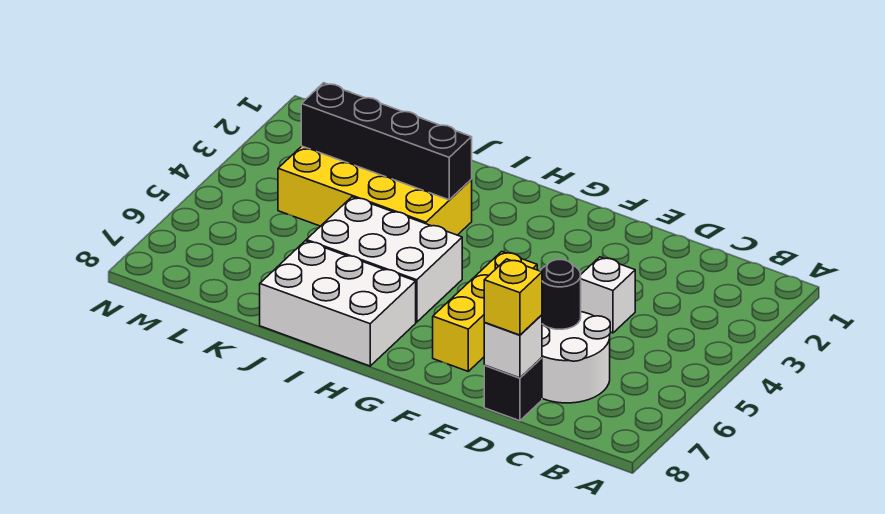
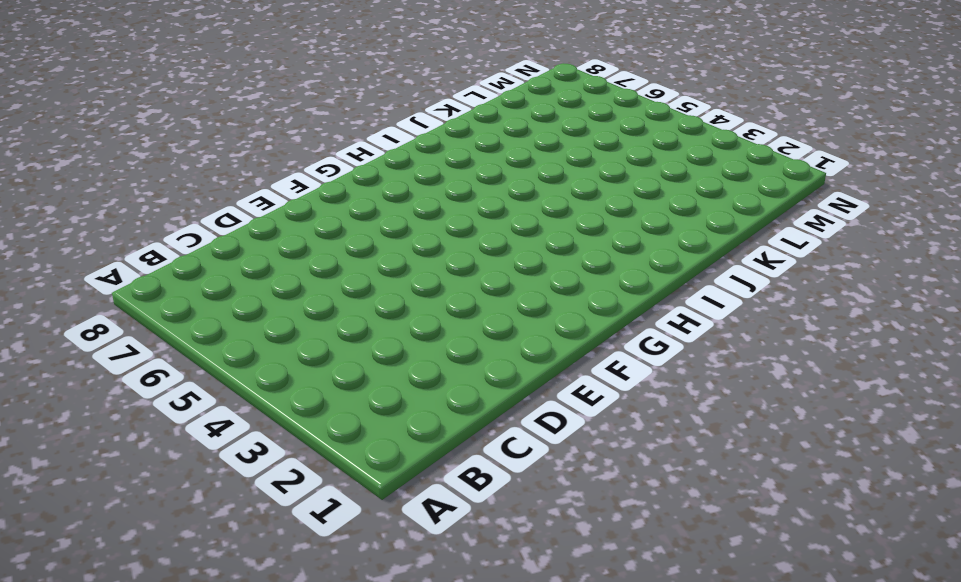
none -> white 2x2 round brick [542,312,610,403]
none -> white 1x1 brick [581,257,635,333]

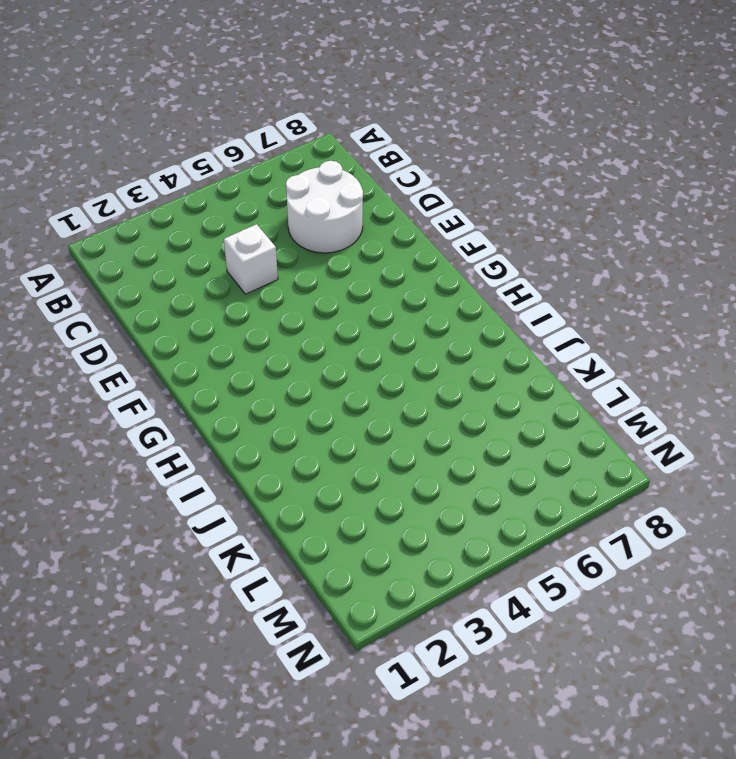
none -> black 1x1 brick [484,358,542,421]
none -> yellow 1x3 brick [433,251,537,371]

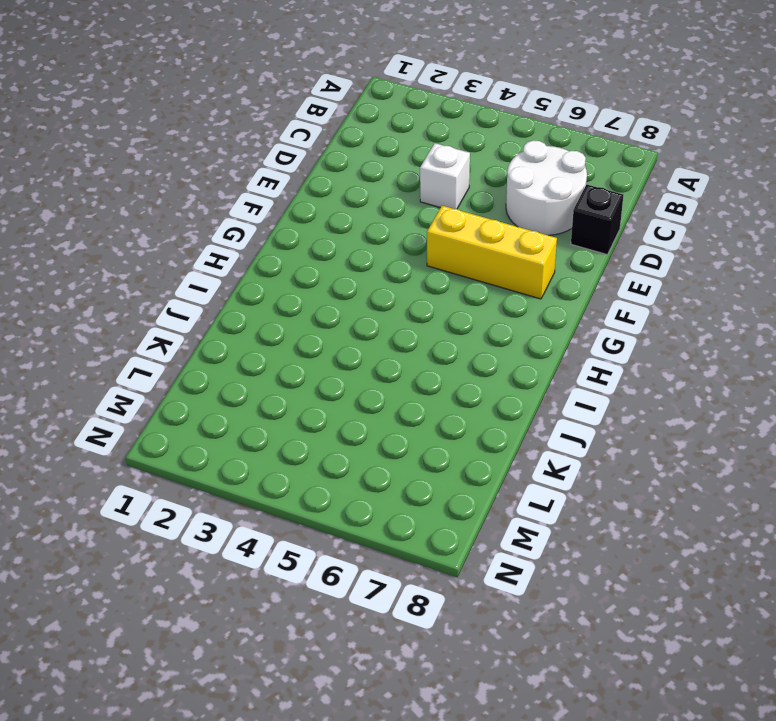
none -> white 2x3 brick [306,197,462,322]
none -> white 2x3 brick [260,241,416,366]

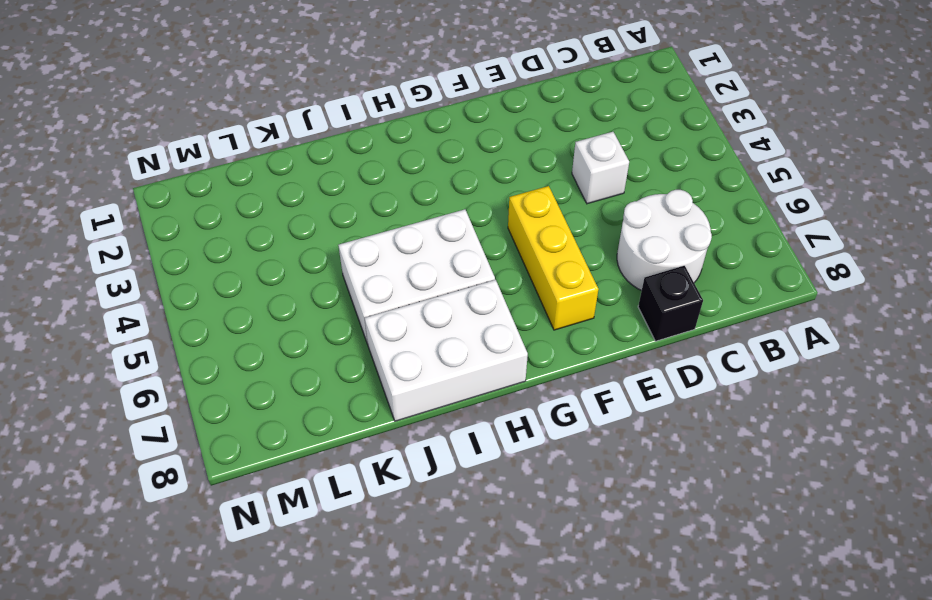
none -> yellow 2x4 brick [278,146,472,235]
none -> black 1x1 round brick [540,260,581,329]

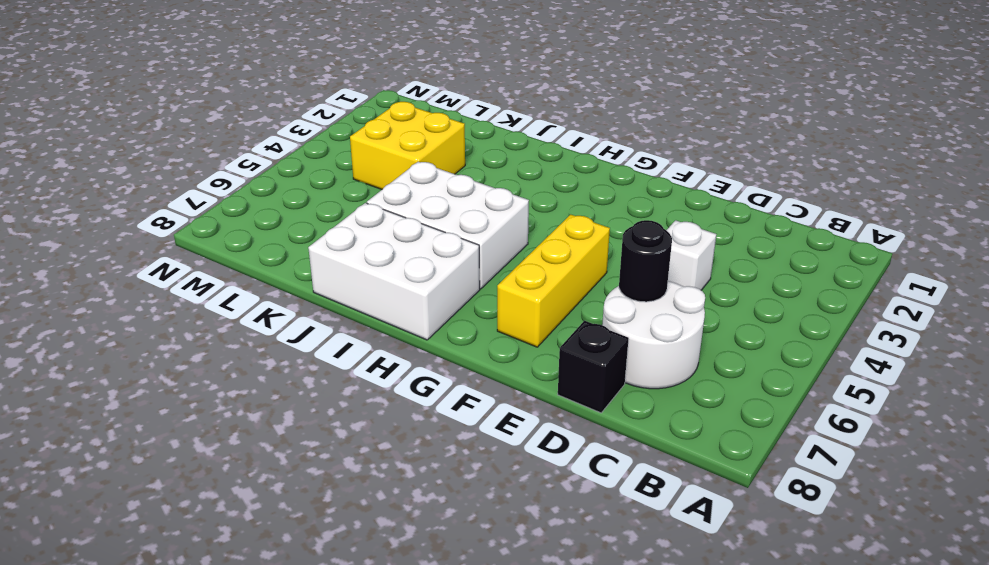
yellow 2x2 brick [350,102,465,189] -> yellow 2x4 brick [278,146,472,235]
none -> white 1x1 brick [484,315,542,378]
none -> black 1x4 brick [301,83,472,200]

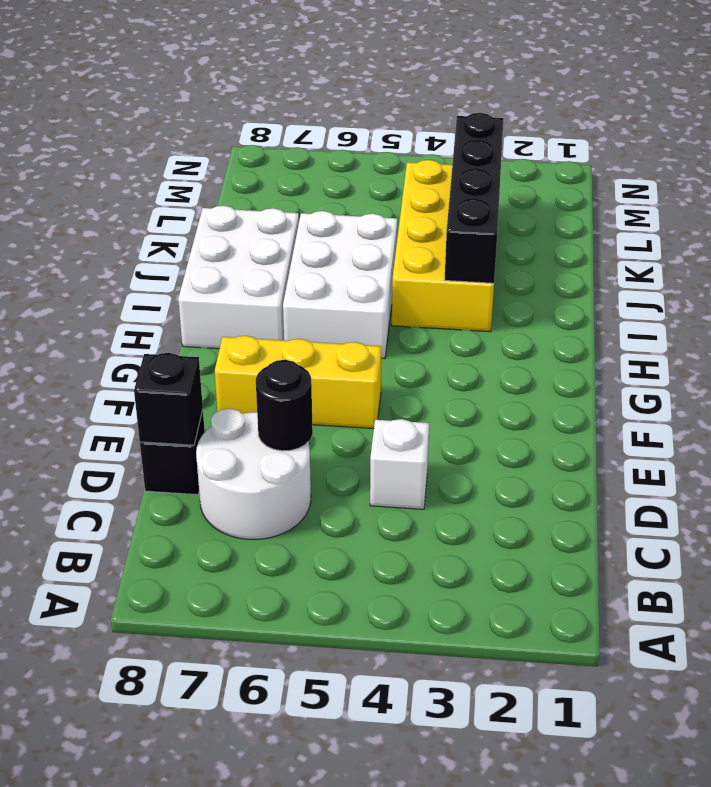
black 1x1 brick [134,353,203,445] -> white 1x1 brick [484,315,542,378]
none -> yellow 1x1 brick [484,259,542,335]

